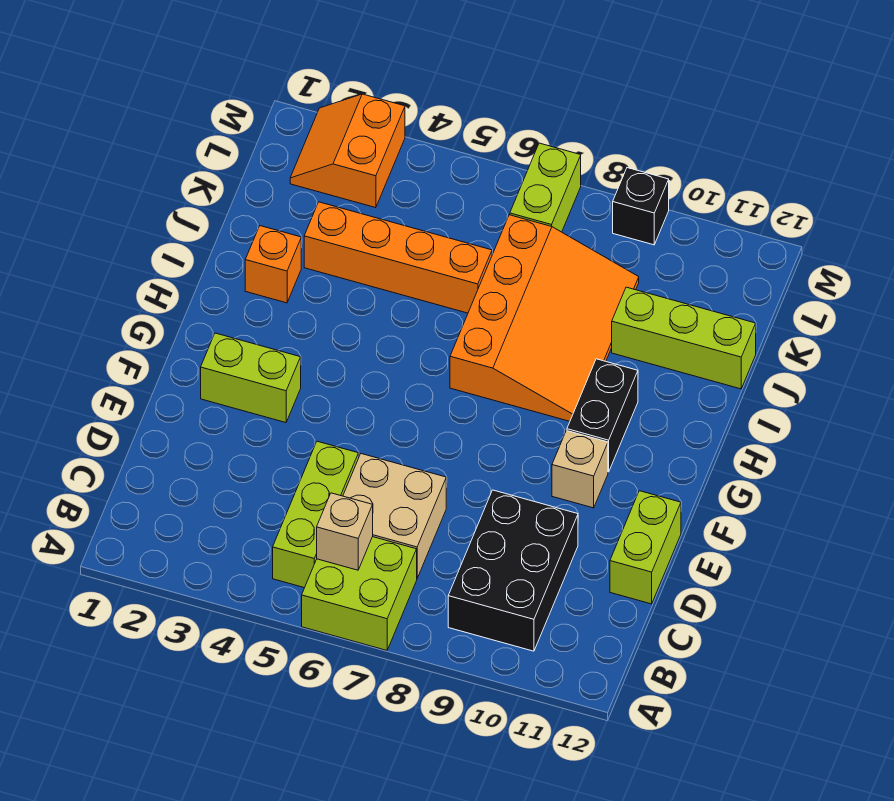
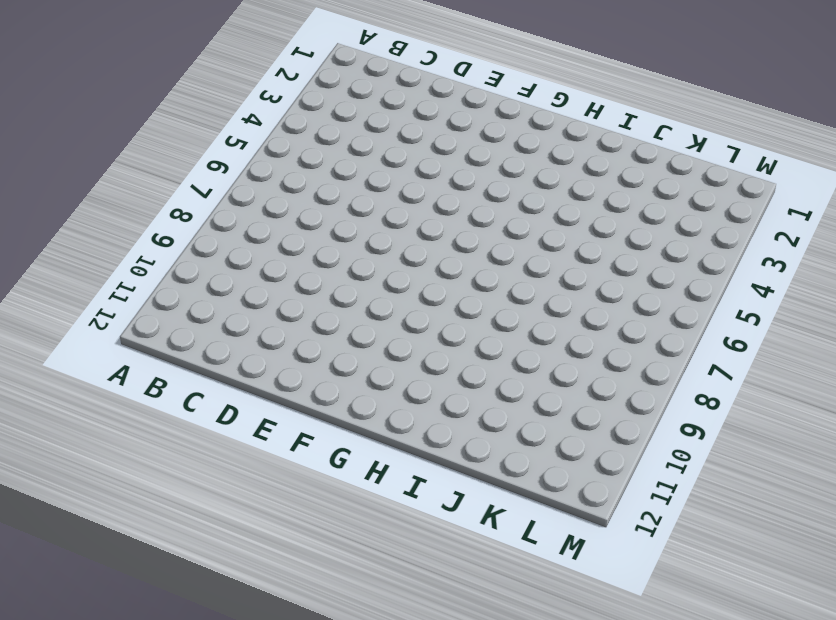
none -> lime 2x2 brick [302,537,417,650]
none -> lime 1x3 brick [273,441,359,588]
none -> black 2x3 brick [448,490,578,651]

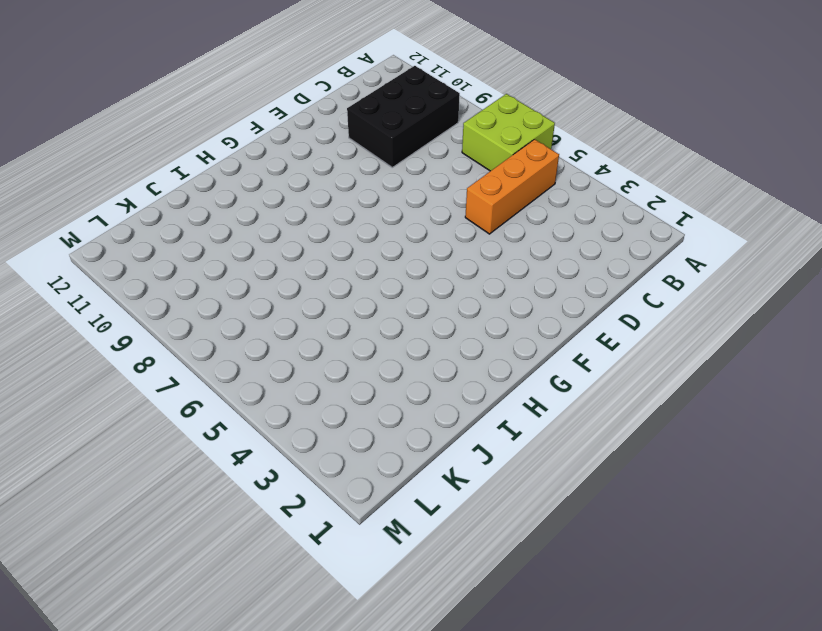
orange 1x3 brick [465,139,559,234] -> lime 1x3 brick [273,441,359,588]
none -> tan 2x2 brick [343,454,446,578]
none -> lime 1x2 brick [610,491,681,604]
none -> lime 1x2 brick [201,333,301,423]

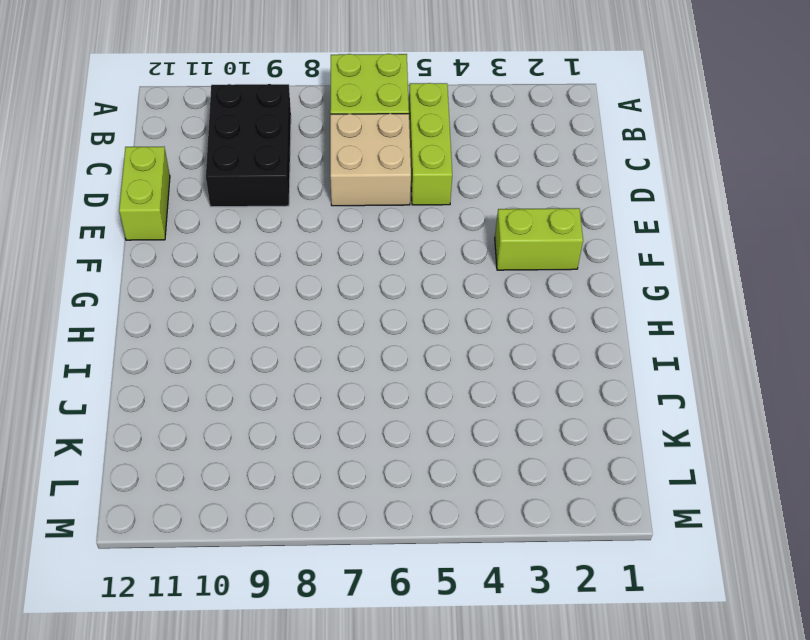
none -> tan 1x1 brick [552,431,608,508]
none -> black 1x2 brick [567,359,638,472]
none -> orange 3x4 slope [450,215,639,421]

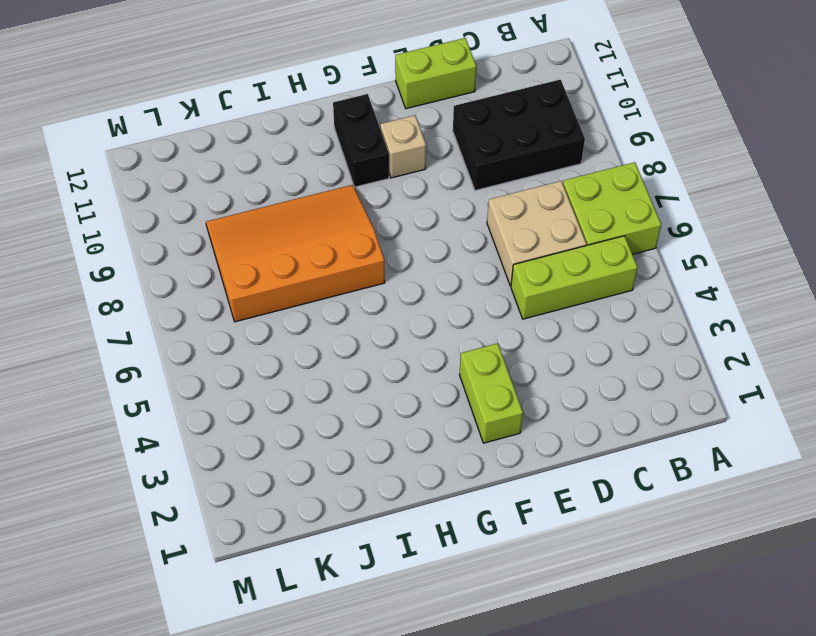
black 1x2 brick [333,94,389,187] -> black 1x2 brick turned to [567,359,638,472]
none -> orange 1x1 brick [245,226,301,303]
none -> orange 1x4 brick [304,202,492,313]
none -> lime 1x3 brick [612,287,756,389]

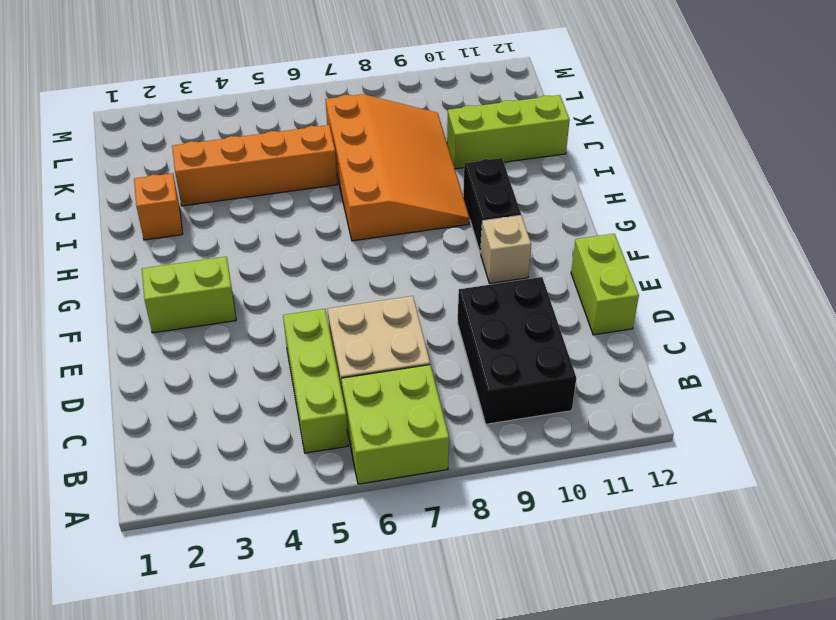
none -> orange 2x2 slope [290,94,405,208]
none -> lime 1x2 brick [510,143,581,232]
none -> black 1x1 brick [613,168,669,245]

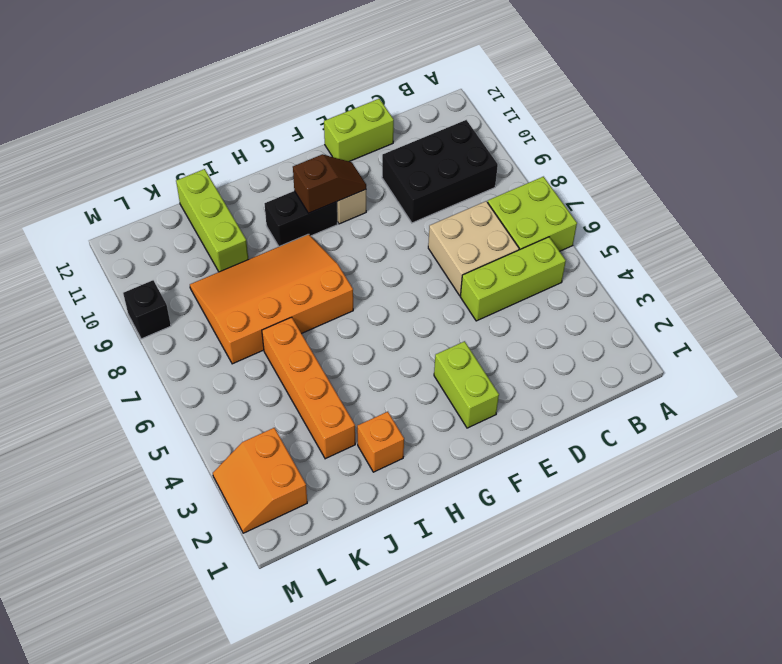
brown 1x2 slope [293,154,366,213] -> none
orange 2x2 slope [213,428,307,533] -> orange 2x2 slope turned to [290,94,405,208]
none -> lime 1x2 brick [510,143,581,232]
none -> tan 1x1 brick [317,493,373,570]

